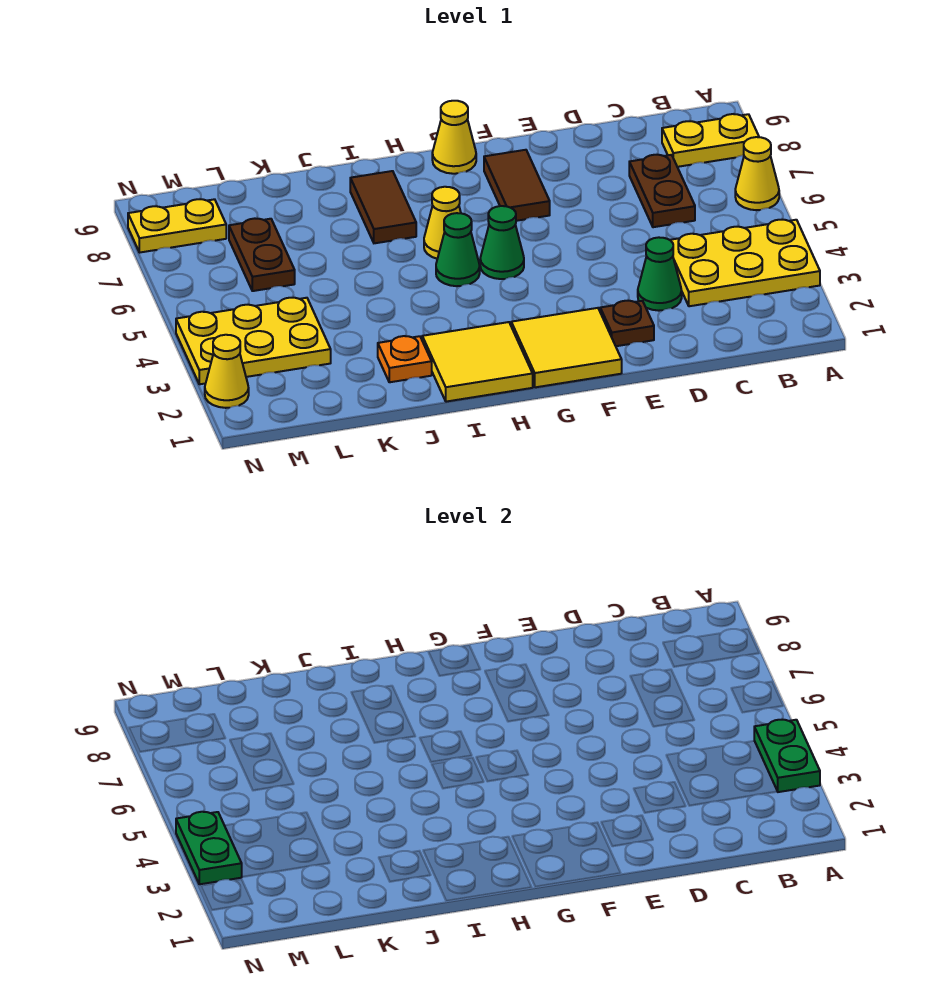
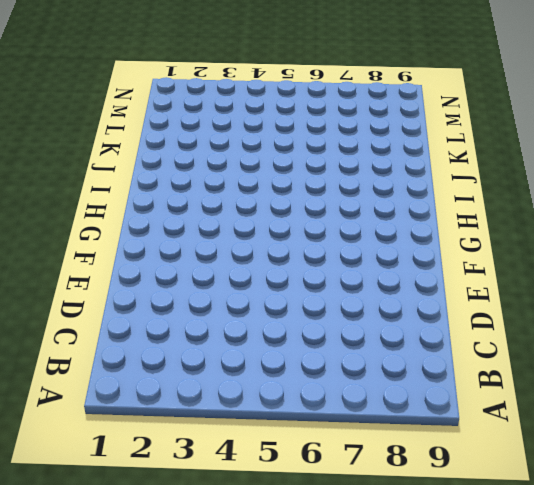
none -> yellow 2x3 plate [670,220,820,306]
none -> yellow 1x1 cone [735,137,779,210]
none -> yellow 1x2 plate [662,114,759,167]

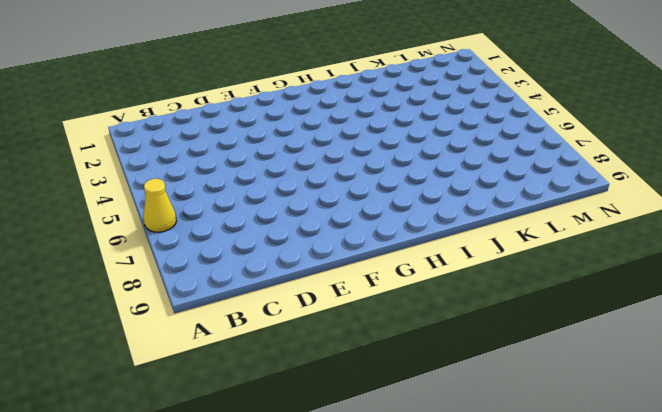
none -> yellow 2x3 plate [670,220,820,306]
none -> yellow 1x2 plate [662,114,759,167]
none -> brown 1x2 plate [629,155,695,227]

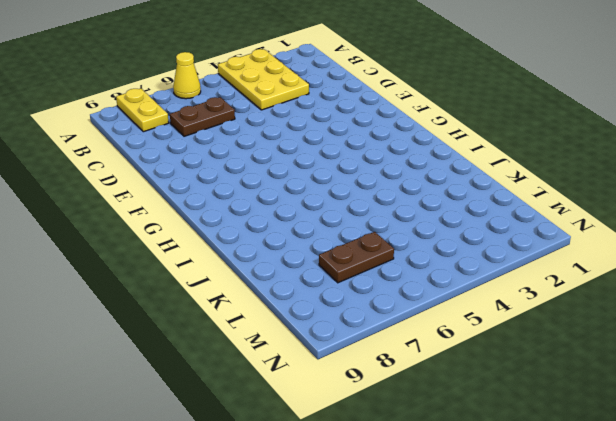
none -> green 1x1 cone [638,237,682,311]
none -> brown 1x1 plate [600,301,654,346]
none -> yellow 2x2 tile [511,308,622,387]

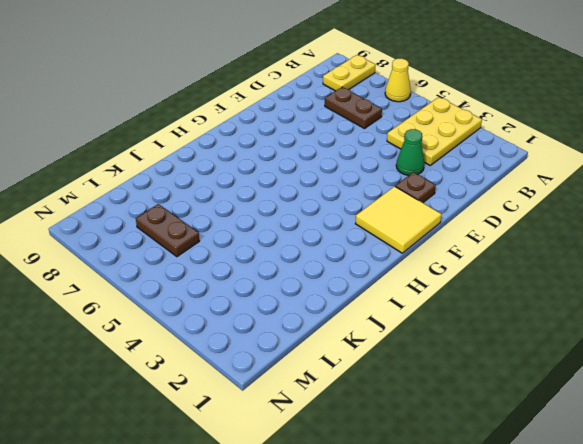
none -> brown 1x2 tile [484,150,550,221]
none -> green 1x1 cone [480,206,524,279]
none -> yellow 1x1 cone [432,101,476,174]

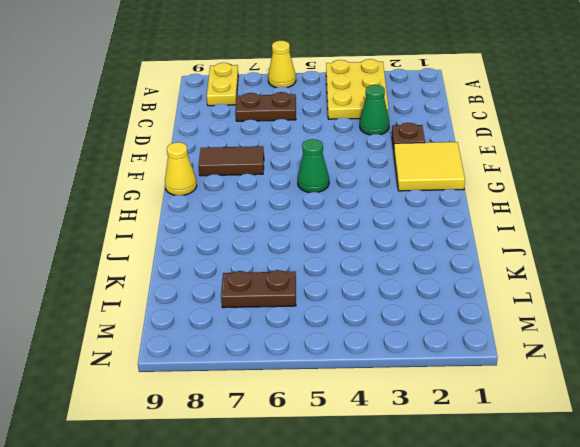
none -> yellow 2x2 tile [422,322,533,402]
none -> green 1x1 cone [436,213,480,286]
none -> yellow 1x1 cone [424,187,461,259]

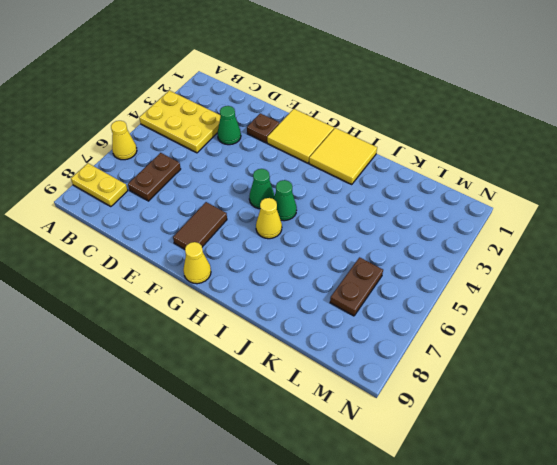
none -> brown 1x2 tile [350,171,416,243]
none -> orange 1x1 plate [378,336,432,382]
none -> yellow 2x3 plate [176,298,331,384]

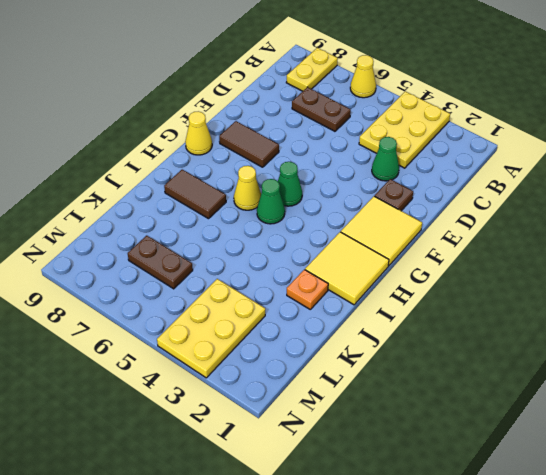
none -> yellow 1x2 plate [128,199,226,253]
none -> yellow 1x1 cone [205,335,249,408]
none -> green 1x2 plate [754,720,820,792]

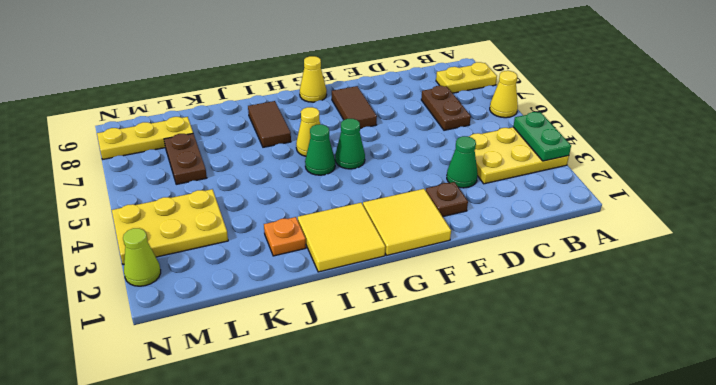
yellow 1x3 plate [97,117,193,159] -> yellow 1x2 plate [128,199,226,253]
lime 1x1 cone [123,228,161,286] -> yellow 1x1 cone [205,335,249,408]
none -> green 1x2 plate [176,812,242,884]

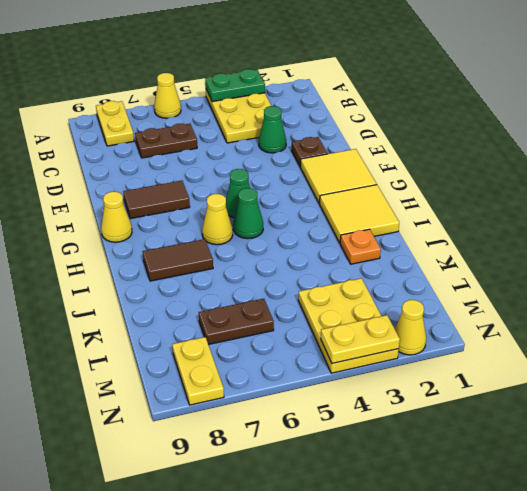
yellow 1x2 plate [321,315,400,363] -> green 1x2 plate [176,812,242,884]

